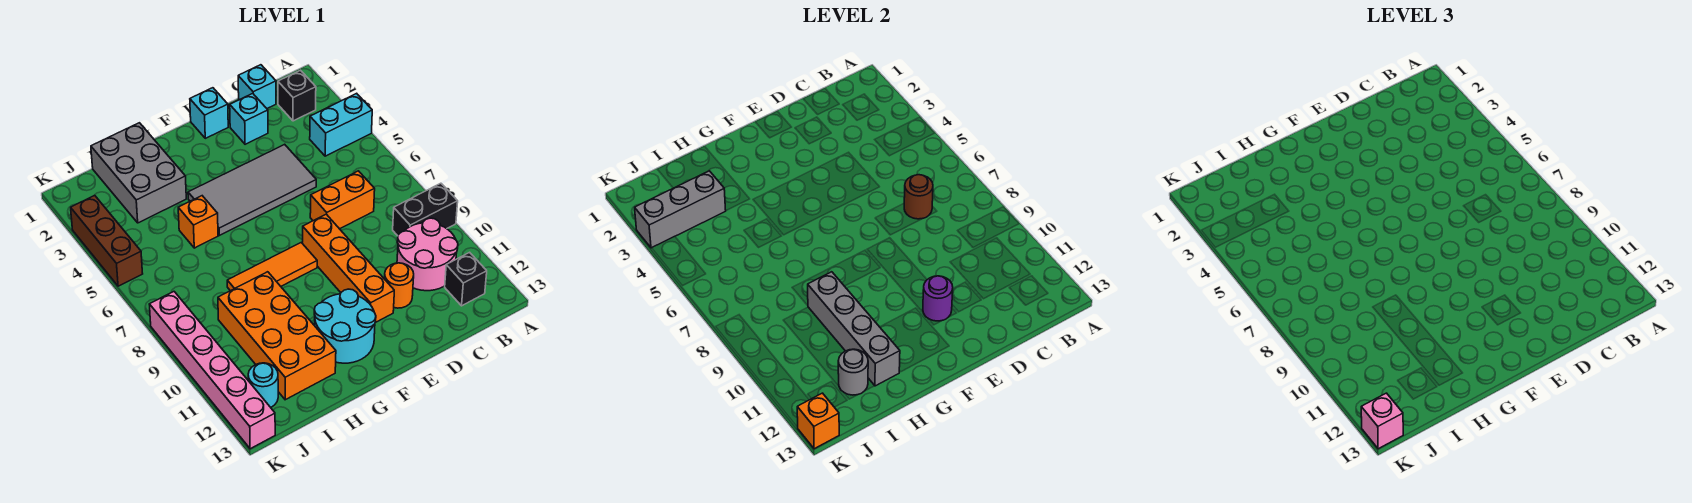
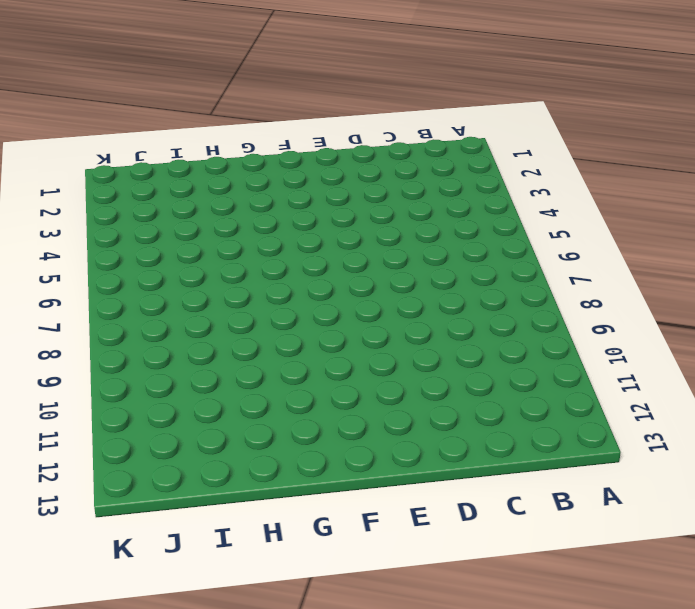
none -> cyan 1x2 brick [310,93,372,156]
none -> black 1x2 brick [393,183,458,236]
none -> black 1x1 brick [278,70,316,121]

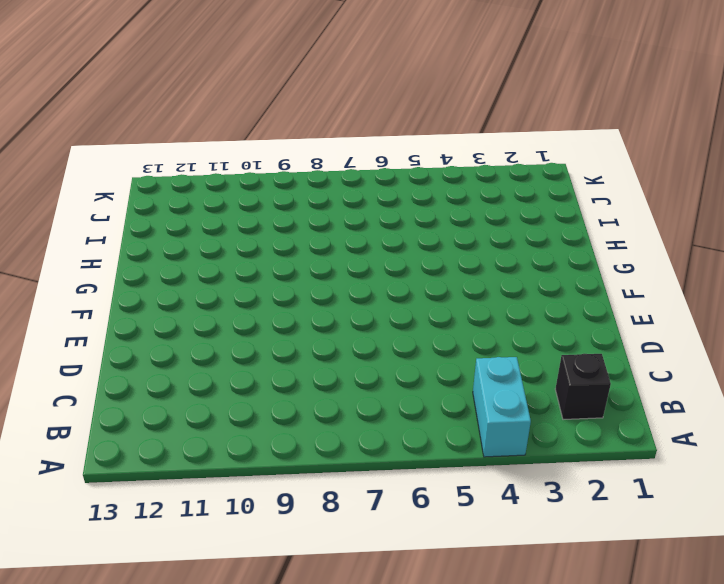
none -> black 1x2 brick [393,183,458,236]
none -> pink 2x2 round brick [397,218,458,291]
none -> black 1x1 brick [445,252,487,306]

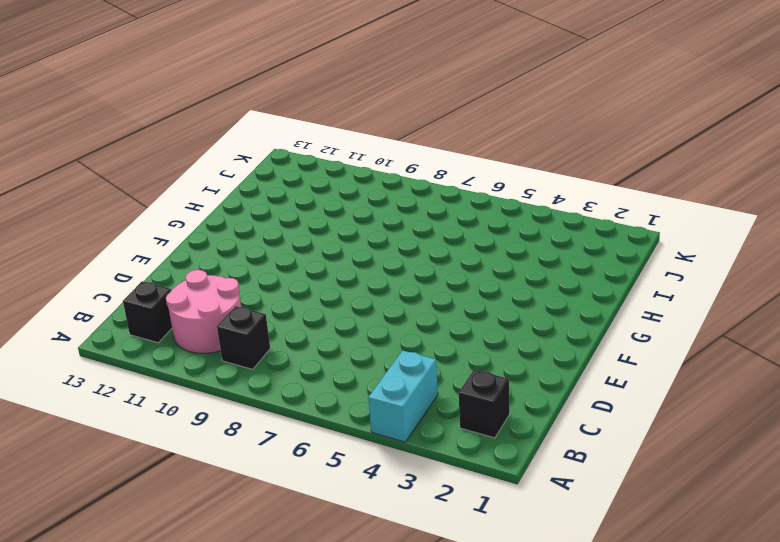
black 1x1 brick [217,306,270,369] -> black 1x2 brick [393,183,458,236]
none -> cyan 1x1 brick [238,65,276,108]
none -> orange 1x2 brick [310,171,375,229]
none -> cyan 1x1 brick [230,93,268,144]

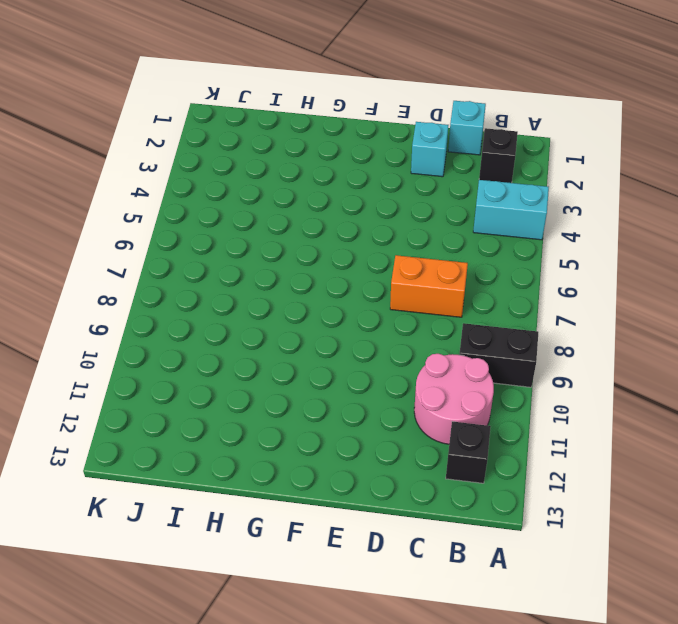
none -> grey 2x4 tile [188,144,316,235]
none -> orange 1x1 round brick [384,263,414,308]
none -> cyan 1x1 brick [190,88,228,138]

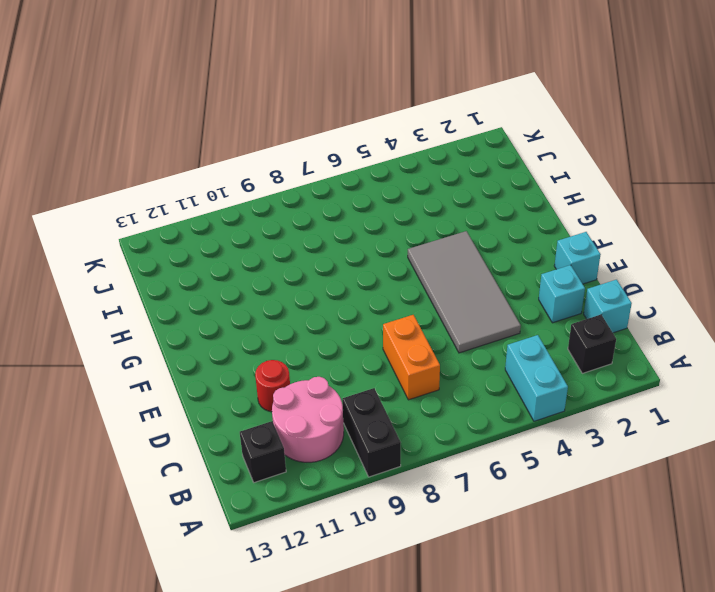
red 1x1 round brick [255,360,290,412] -> orange 1x1 round brick [384,263,414,308]
none -> orange 1x4 brick [302,214,394,322]
none -> orange 1x3 tile [227,243,317,291]
none -> cyan 2x2 round brick [314,289,376,363]

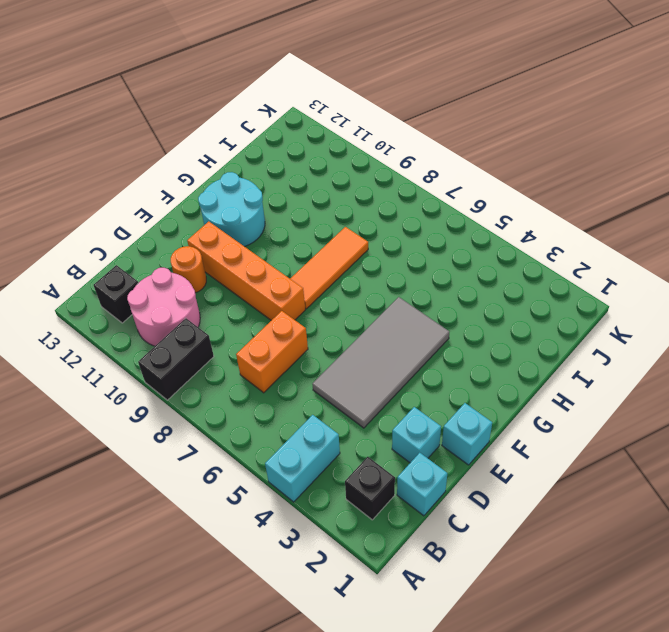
none -> grey 2x3 brick [91,123,186,223]
none -> orange 1x1 brick [178,196,218,248]
none -> orange 2x4 brick [218,272,336,400]

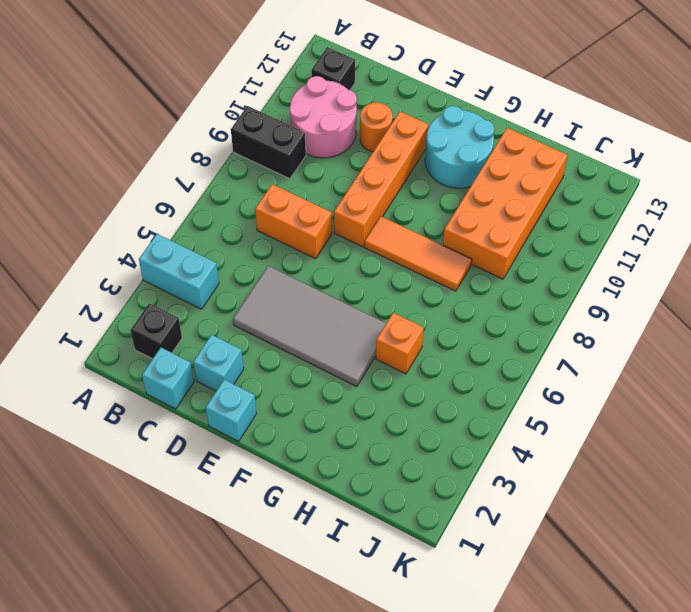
none -> grey 2x3 brick [91,123,186,223]
none -> cyan 1x1 round brick [248,363,278,407]
none -> brown 1x3 brick [71,196,143,286]

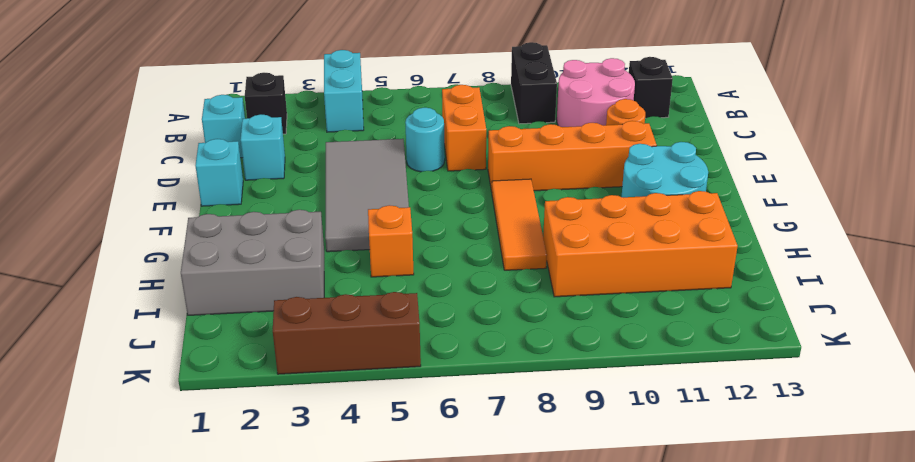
cyan 1x1 round brick [405,108,445,172] -> cyan 1x1 round brick moved to [248,363,278,407]
none -> pink 1x6 brick [149,292,275,449]
none -> brown 1x1 round brick [904,175,933,219]
none -> purple 1x1 round brick [923,276,953,321]

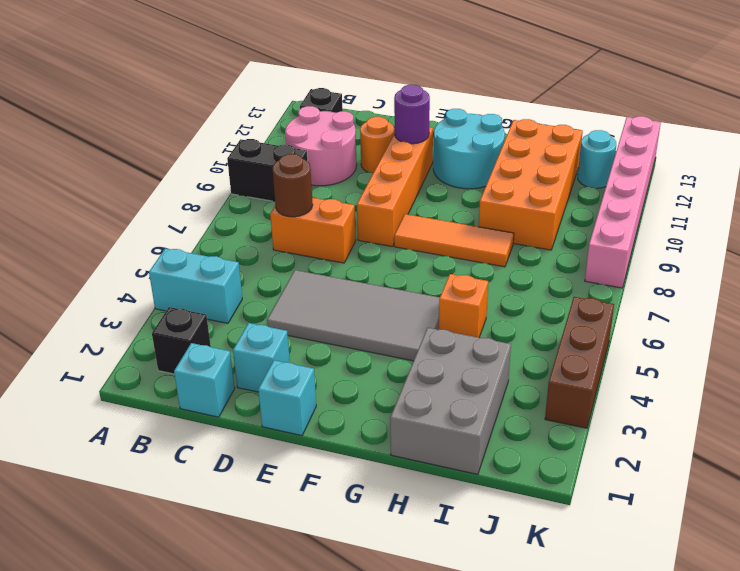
none -> grey 1x4 brick [808,272,900,386]
none -> grey 1x3 brick [635,171,726,248]
none -> grey 1x1 round brick [838,349,868,395]

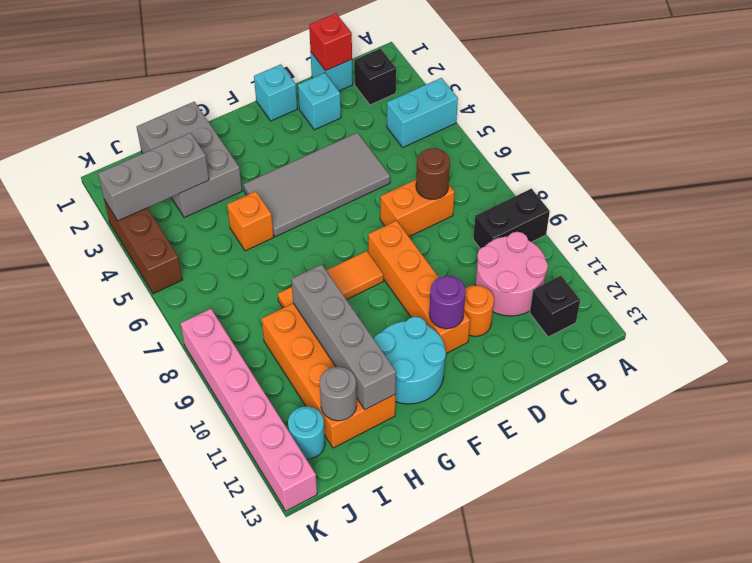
red 1x1 brick [309,13,352,71] -> none
none -> orange 1x1 brick [797,393,839,449]
none -> pink 1x1 brick [1361,393,1403,449]

